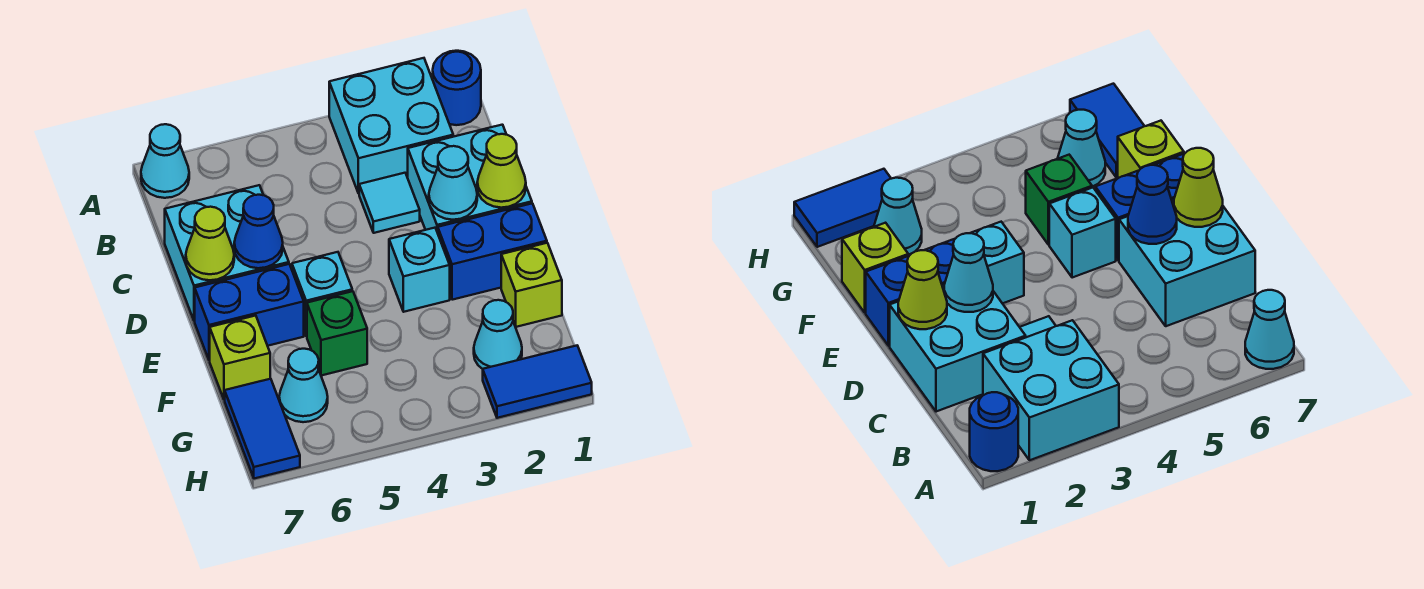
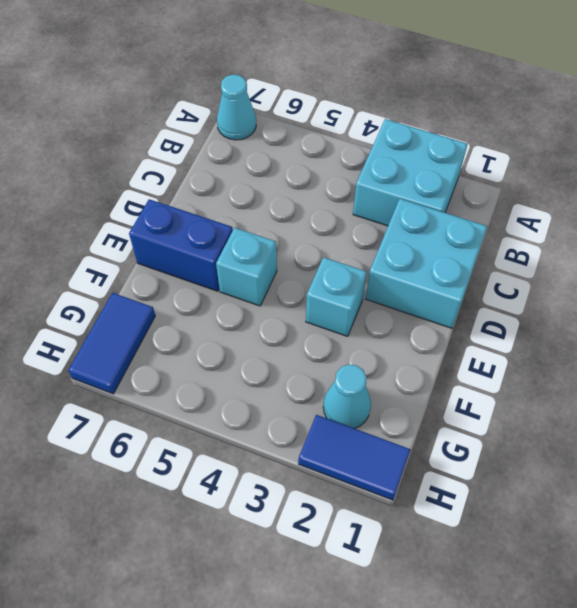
none -> blue 1x1 round brick [433,51,481,125]
none -> cyan 1x1 tile [359,173,420,233]
none -> cyan 2x2 brick [165,185,289,321]

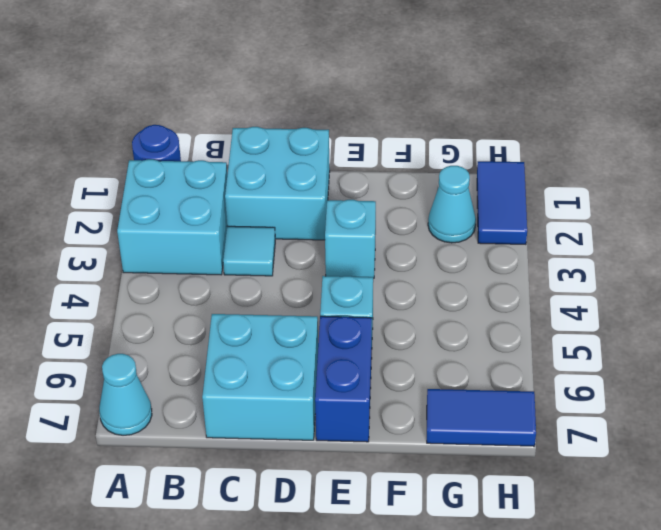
none -> blue 1x2 brick [438,203,547,300]
none -> lime 1x1 brick [501,243,562,327]
none -> green 1x1 brick [307,291,367,376]

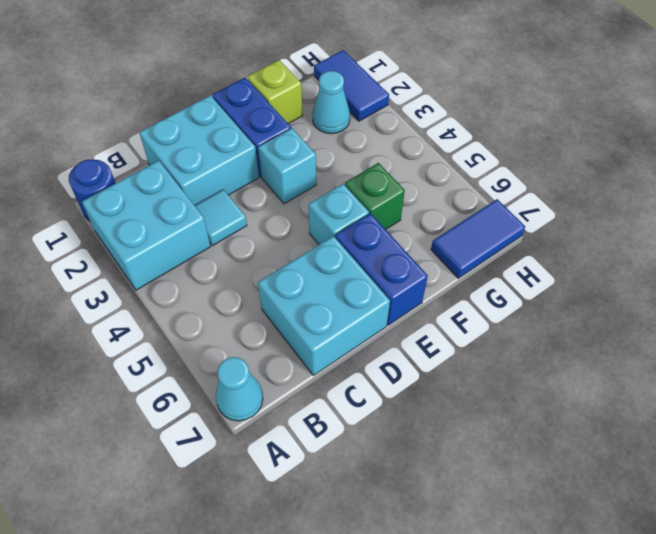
none -> lime 1x1 brick [210,316,270,400]
none -> cyan 1x1 cone [279,349,328,422]
none -> lime 1x1 cone [477,134,526,208]

